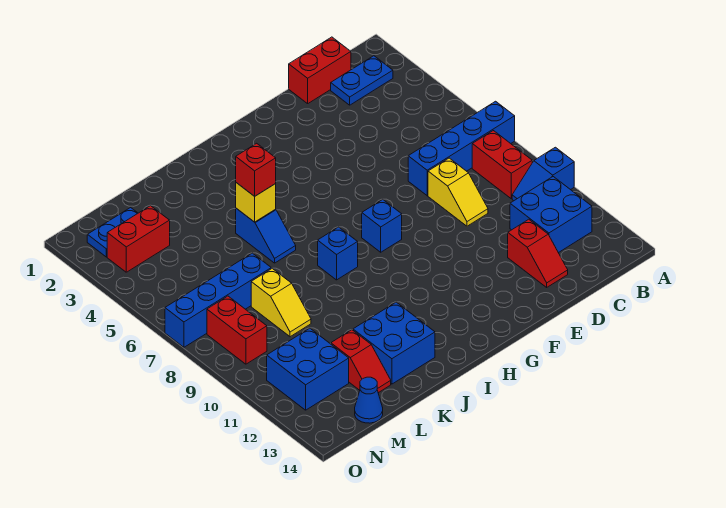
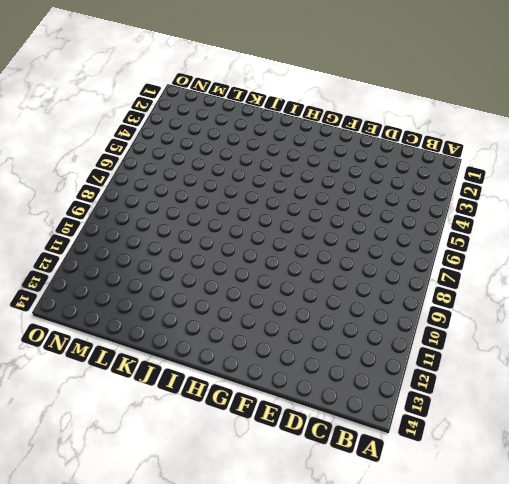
none -> blue 1x4 brick [408,101,515,196]
none -> blue 1x2 slope [512,147,574,201]
none -> blue 1x2 plate [331,56,393,105]

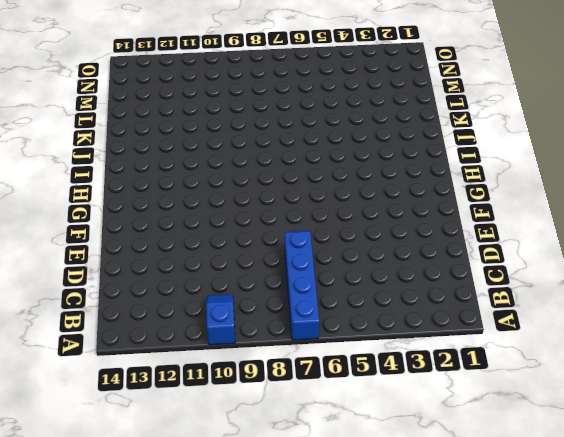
none -> blue 1x2 plate [331,56,393,105]
none -> red 1x2 brick [472,131,532,199]
none -> blue 2x2 brick [510,177,592,253]

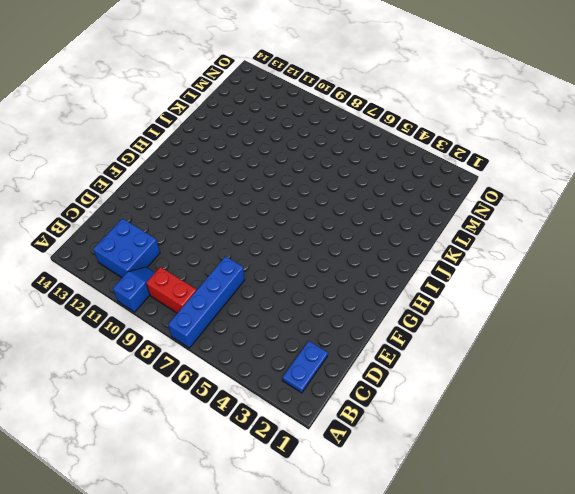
none -> red 1x2 brick [289,37,351,104]
none -> yellow 1x2 slope [428,158,488,226]
none -> red 1x2 slope [508,219,568,287]

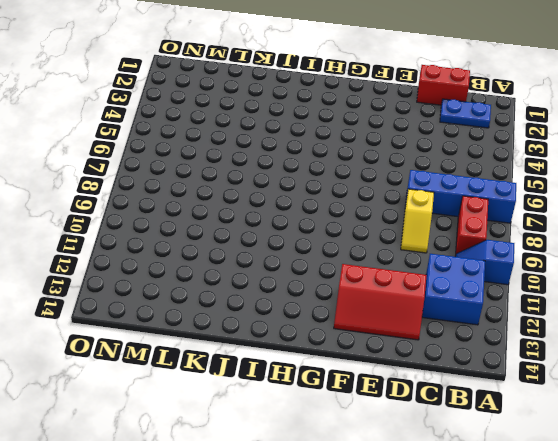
red 2x3 slope [334,264,427,340] -> red 1x2 slope [508,219,568,287]
none -> blue 1x1 brick [362,199,402,252]
none -> blue 1x1 brick [318,227,358,280]
none -> blue 1x2 slope [236,208,296,263]

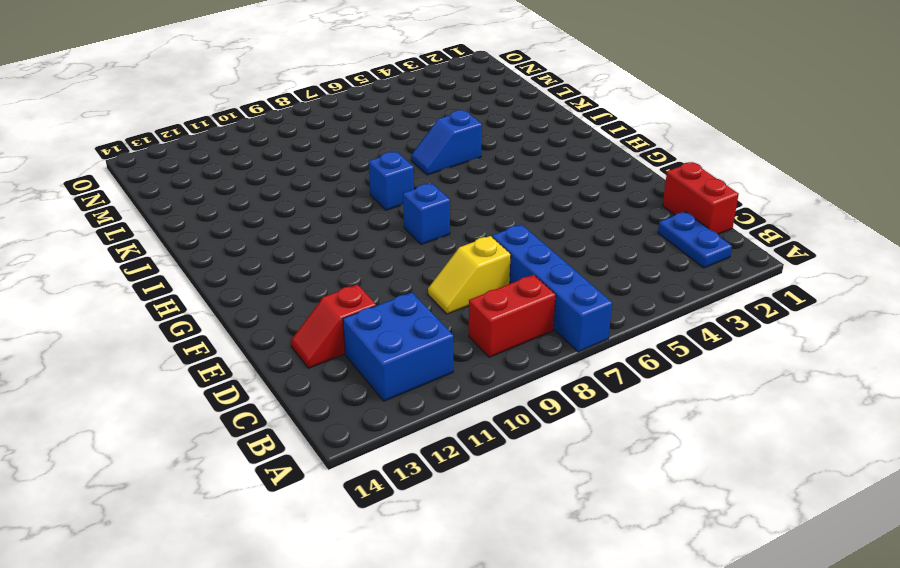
none -> blue 1x2 slope [512,147,574,201]
none -> blue 2x2 brick [353,302,435,384]
none -> blue 1x4 brick [165,253,272,347]

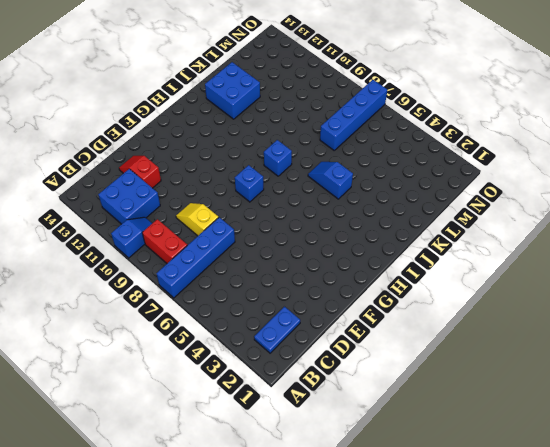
none -> red 1x2 brick [289,37,351,104]
none -> yellow 1x2 slope [251,268,311,337]
none -> red 1x2 slope [331,330,391,393]

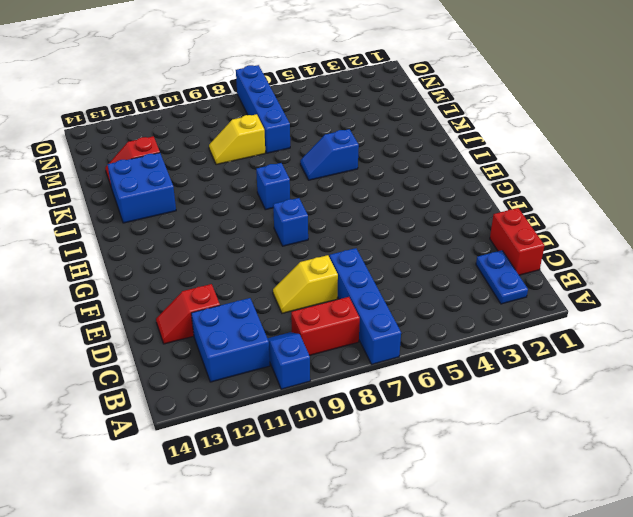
none -> blue 1x2 plate [87,208,138,257]
none -> red 1x2 brick [107,206,170,272]
none -> blue 2x2 brick [267,328,349,410]

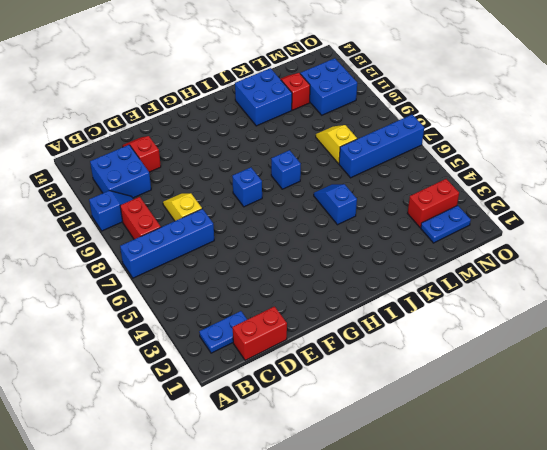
none -> blue 1x1 cone [355,377,383,423]
none -> red 1x2 brick [207,296,267,364]
none -> yellow 1x1 brick [236,183,276,222]

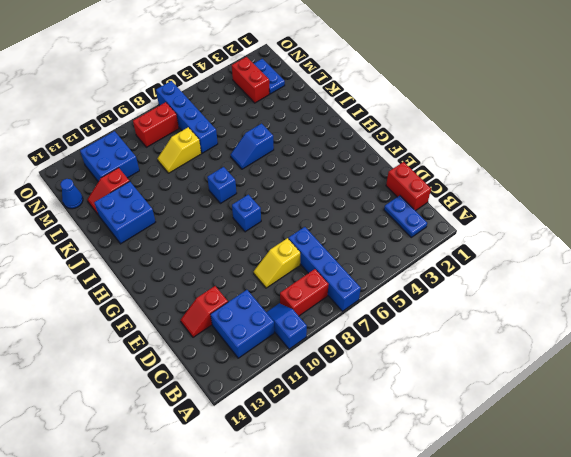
none -> yellow 1x1 brick [236,183,276,222]
none -> red 1x1 brick [236,143,276,196]

